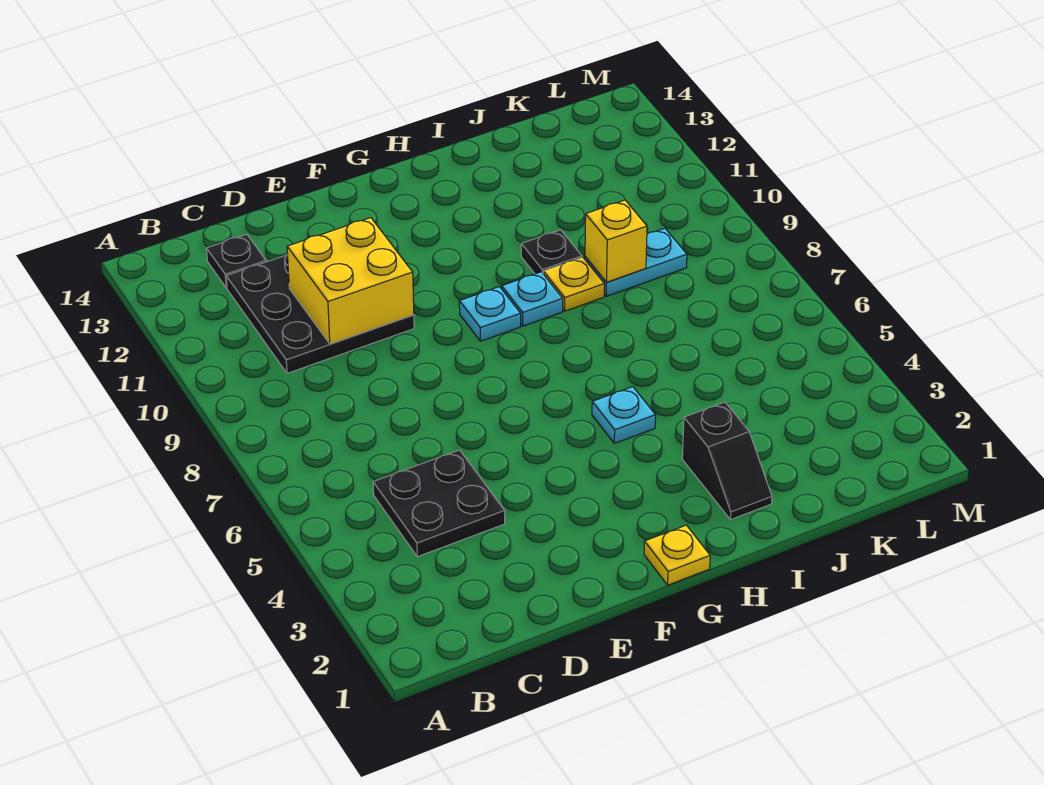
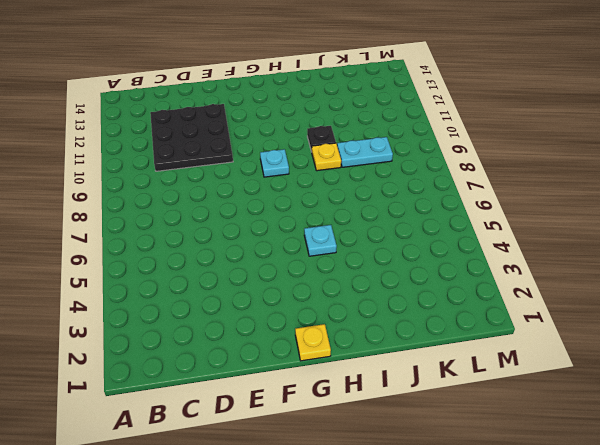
none -> black 2x2 plate [373,450,505,557]
none -> black 1x1 plate [207,234,266,288]
none -> cyan 1x1 plate [502,272,563,326]

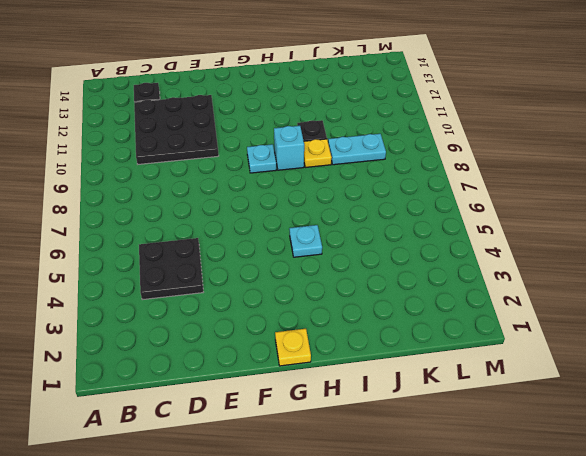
cyan 1x1 brick [274,126,304,170] -> cyan 1x1 plate [502,272,563,326]
none -> black 1x2 slope [682,402,772,520]
none -> yellow 2x2 brick [287,218,414,344]
none -> yellow 1x1 brick [585,200,647,282]

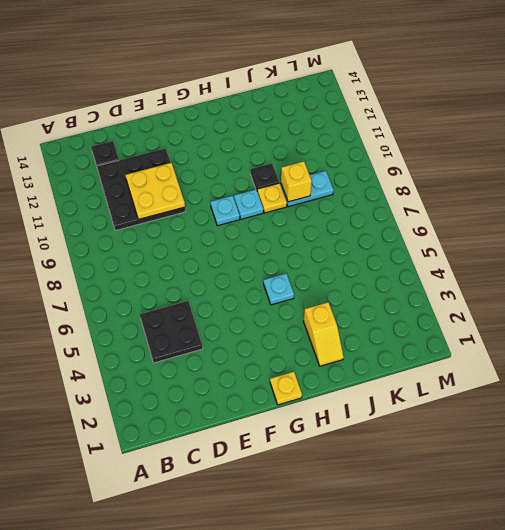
yellow 2x2 plate [125,163,185,219] -> yellow 2x2 brick [287,218,414,344]
yellow 1x2 slope [303,302,344,366] -> black 1x2 slope [682,402,772,520]

